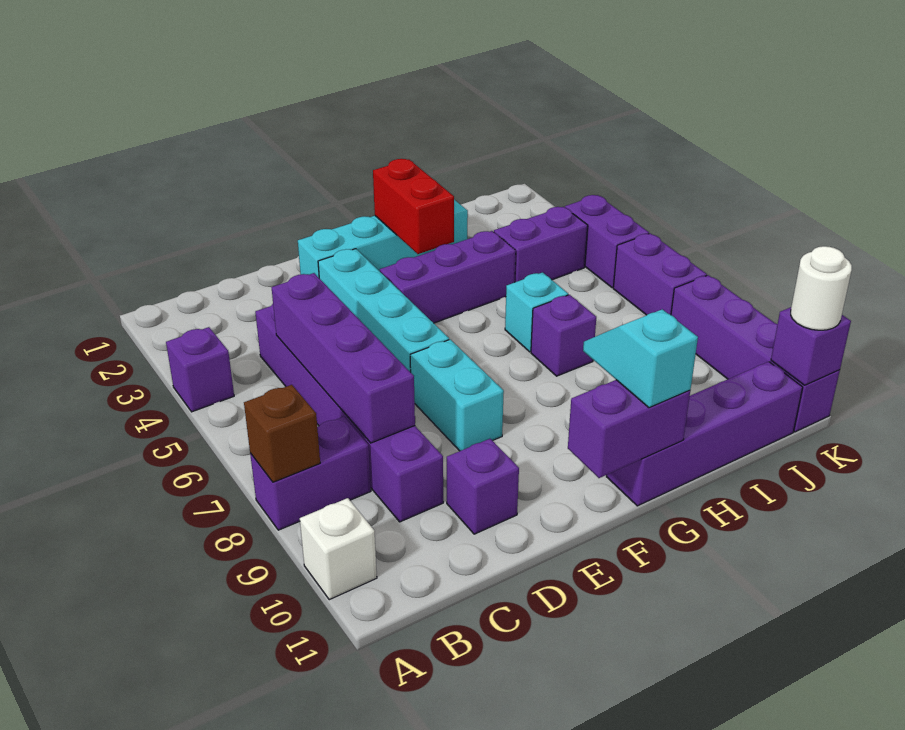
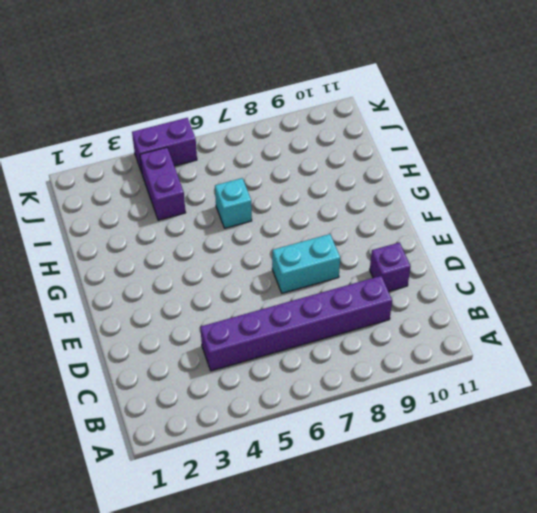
none -> purple 1x1 brick [166,327,234,412]
none -> purple 1x2 brick [250,417,371,530]
none -> white 1x1 brick [300,498,377,600]

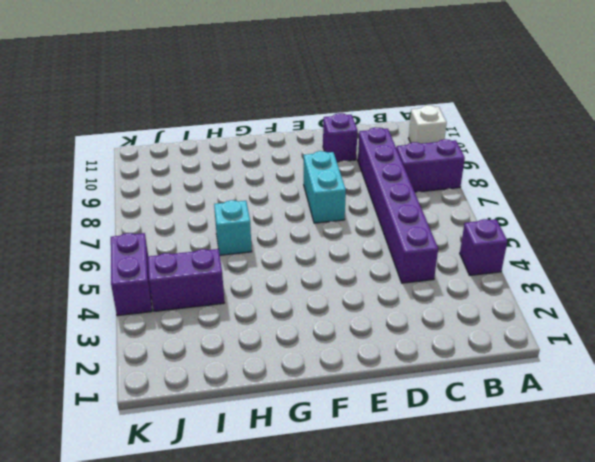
none -> cyan 1x4 brick [298,200,468,278]
none -> cyan 1x4 brick [318,249,449,372]
none -> purple 1x3 brick [380,231,516,323]

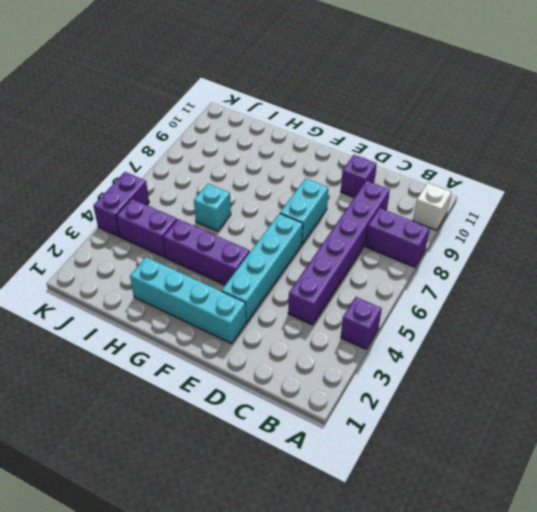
none -> purple 1x4 brick [607,362,803,506]
none -> purple 1x1 brick [531,295,596,376]
none -> purple 1x2 brick [613,233,707,315]

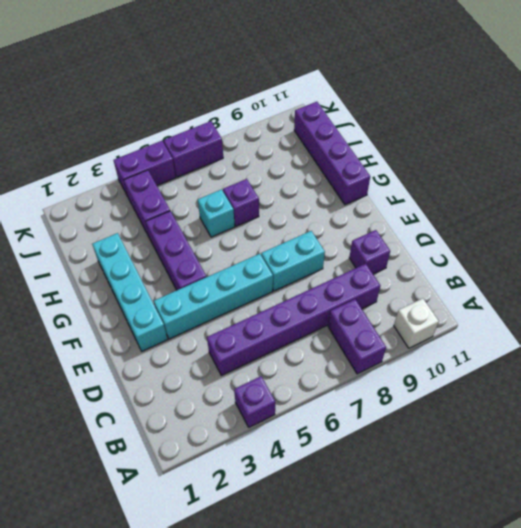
none -> purple 1x4 brick [671,275,840,432]
none -> brown 1x1 brick [244,385,320,482]
none -> purple 1x4 brick [272,273,415,443]

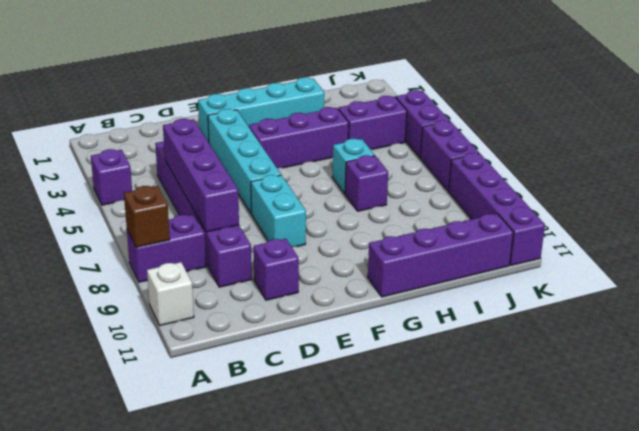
none -> purple 1x2 brick [568,380,690,478]
none -> red 1x2 brick [373,159,454,254]
none -> purple 1x1 brick [771,307,851,385]

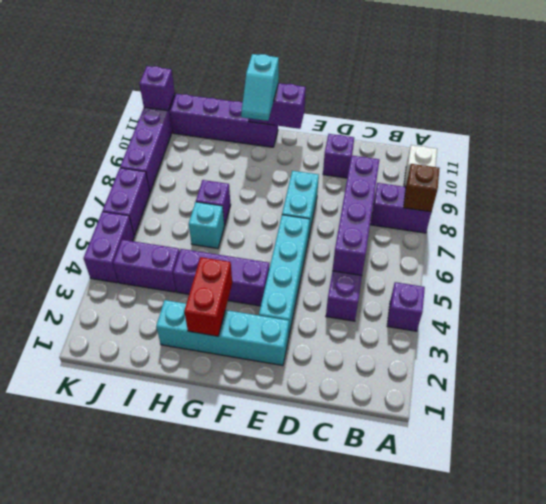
none -> white 1x1 round brick [791,246,852,330]

